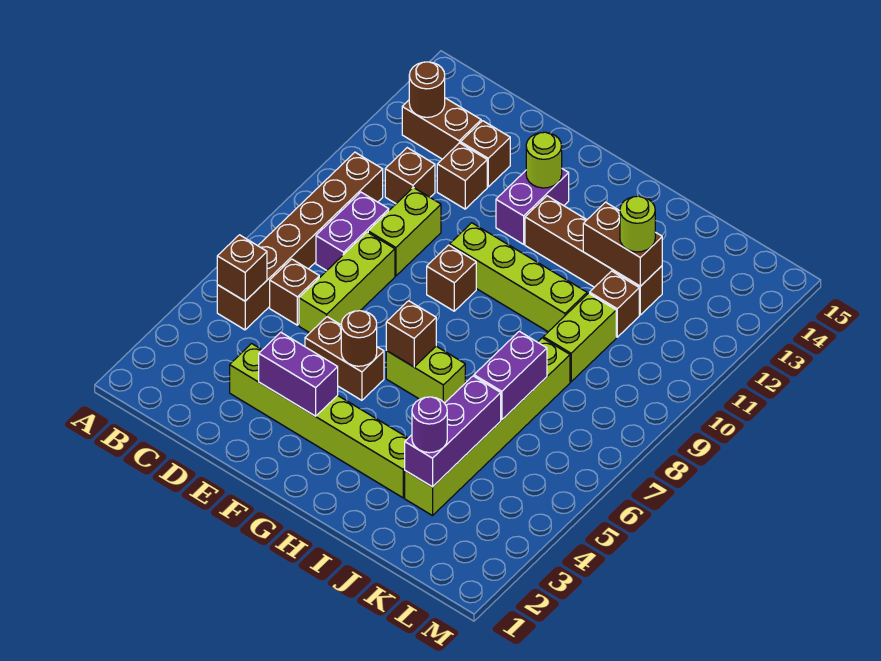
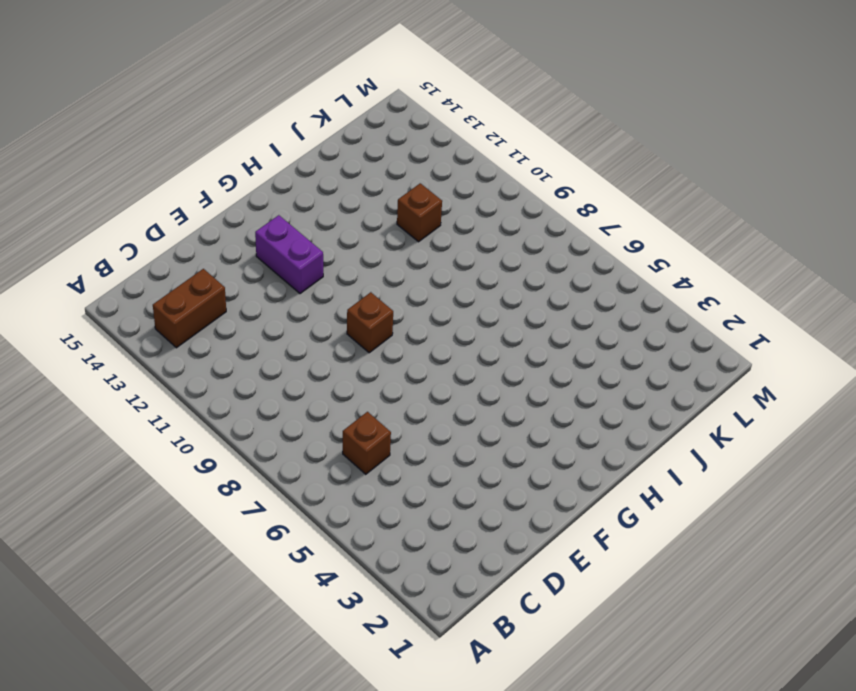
none -> brown 1x6 brick [217,152,383,330]
none -> purple 1x2 brick [316,192,389,271]
none -> brown 1x1 brick [385,148,435,204]
none -> lime 1x6 brick [230,344,408,498]

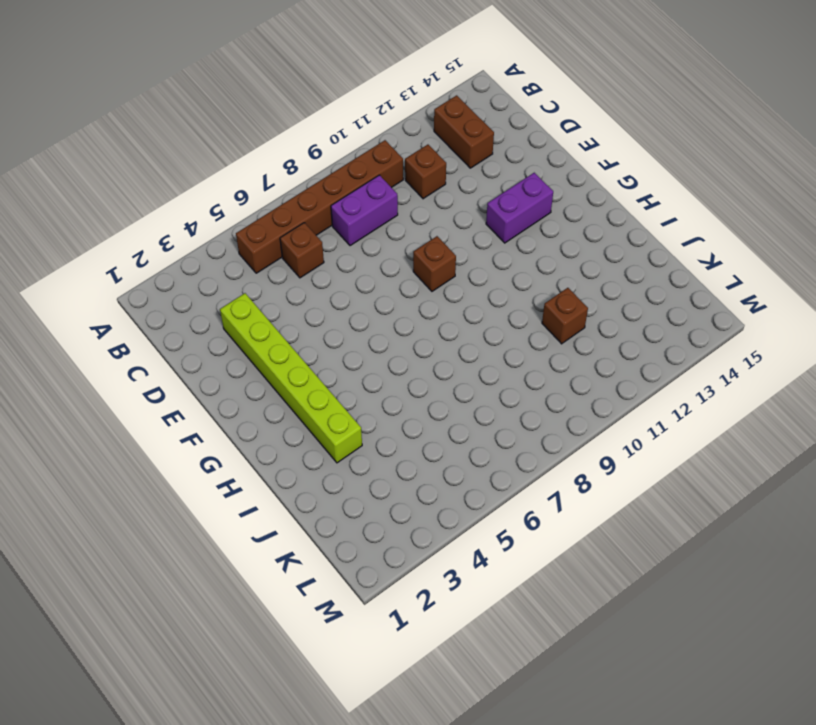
none -> lime 1x3 brick [299,232,395,333]
none -> lime 1x2 brick [368,188,441,276]
none -> brown 1x1 brick [437,143,487,209]
none -> brown 1x1 brick [461,121,510,187]

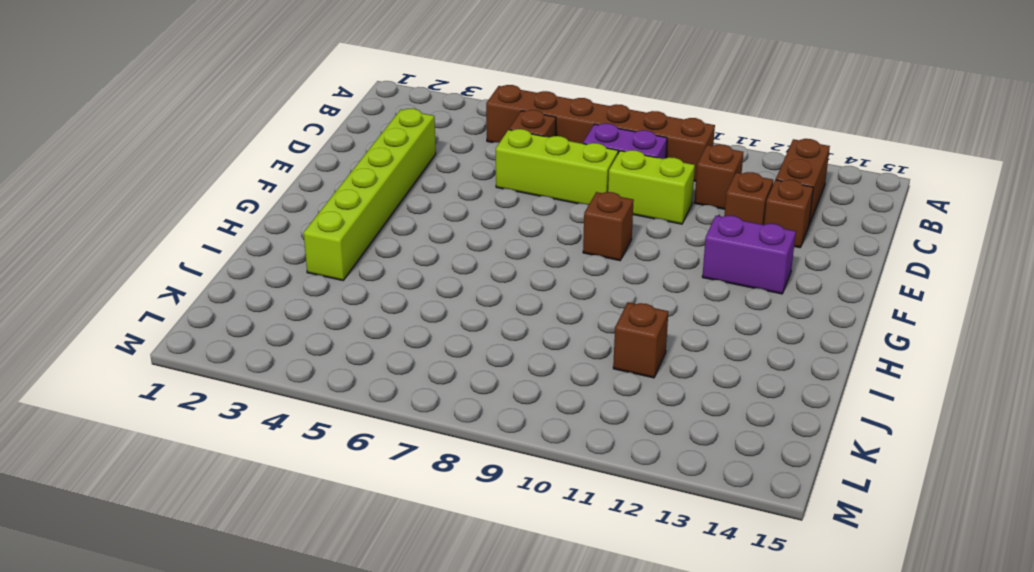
none -> brown 1x2 brick [305,317,384,400]
none -> lime 1x4 brick [450,223,587,332]
none -> lime 1x2 brick [386,346,465,403]
none -> brown 1x4 brick [525,196,662,315]

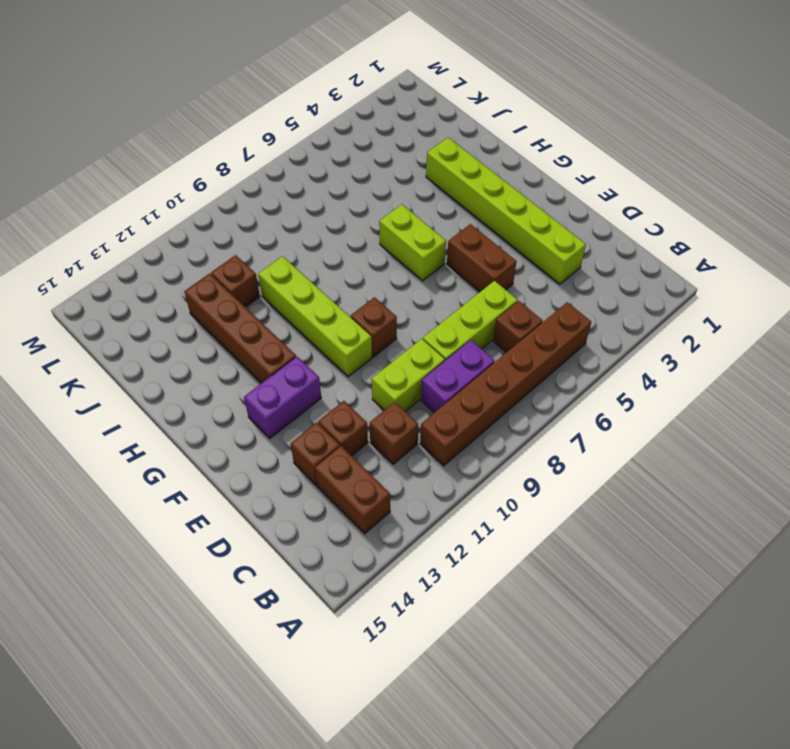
none -> lime 1x6 brick [405,338,570,516]
none -> lime 1x2 brick [543,293,616,382]
none -> brown 1x1 brick [217,235,267,301]
none -> brown 1x1 round brick [409,62,445,117]

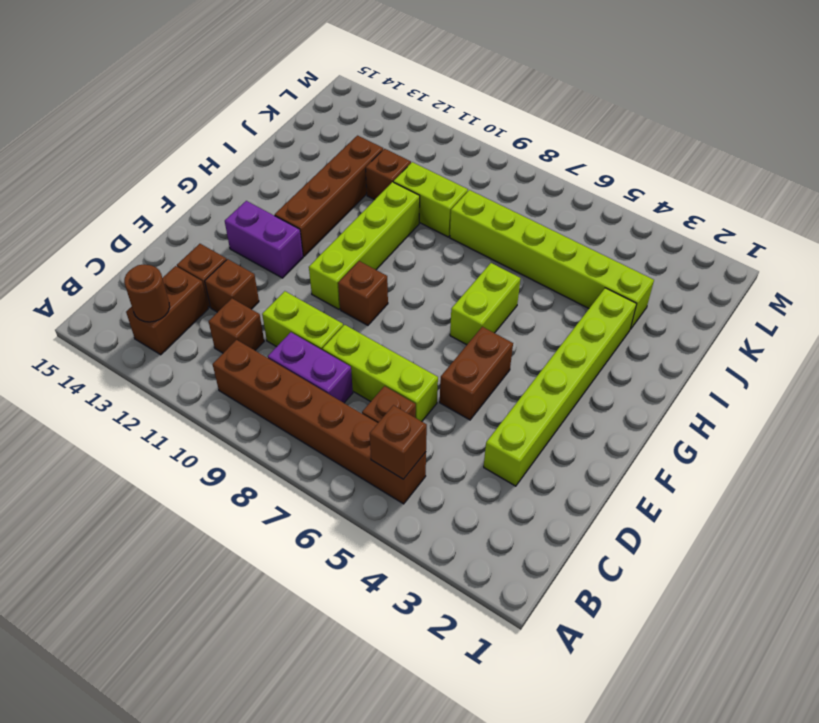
none -> purple 1x2 brick [259,332,338,416]
none -> brown 1x1 round brick [341,311,377,366]
none -> lime 1x1 round brick [526,132,562,188]
none -> brown 1x1 brick [386,301,436,367]

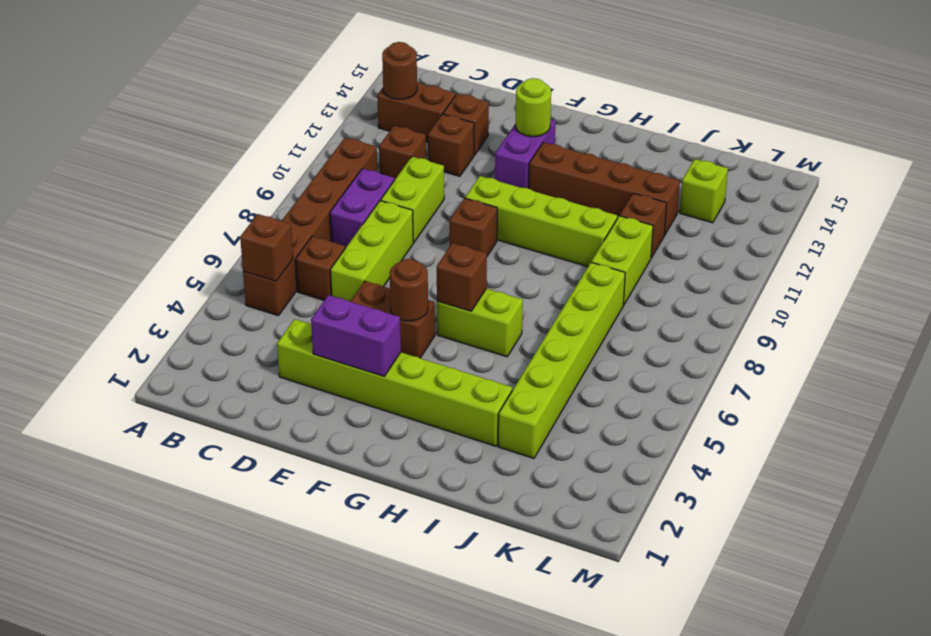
lime 1x1 brick [680,159,728,223] -> none
none -> brown 1x2 brick [583,202,662,286]
none -> purple 1x3 brick [405,376,501,487]
none -> purple 1x2 brick [474,331,547,420]
none -> purple 1x1 round brick [412,397,447,453]

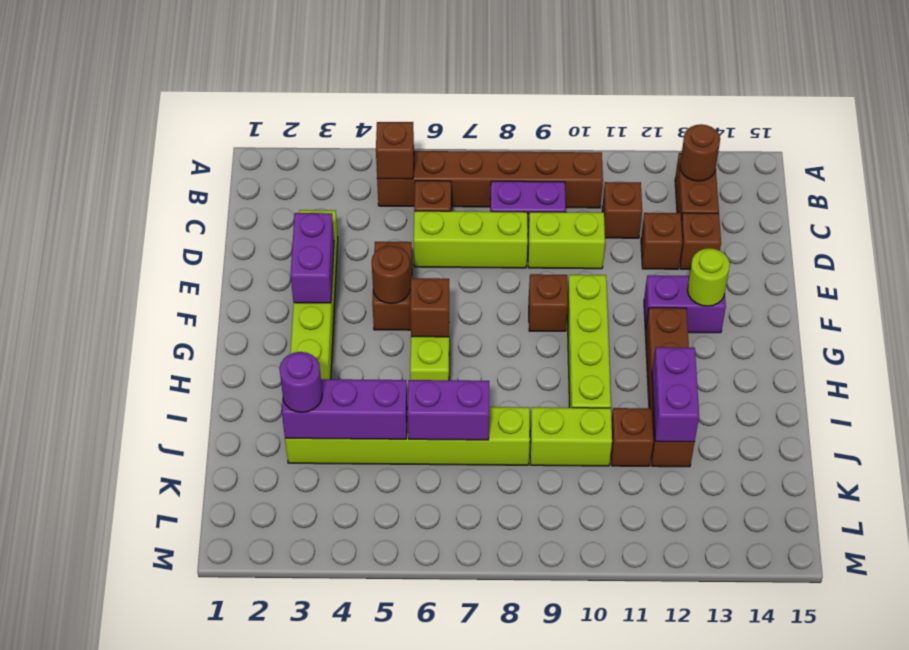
purple 1x2 brick [652,347,699,442] -> brown 1x2 brick [583,202,662,286]
none -> lime 1x1 round brick [620,196,655,252]

